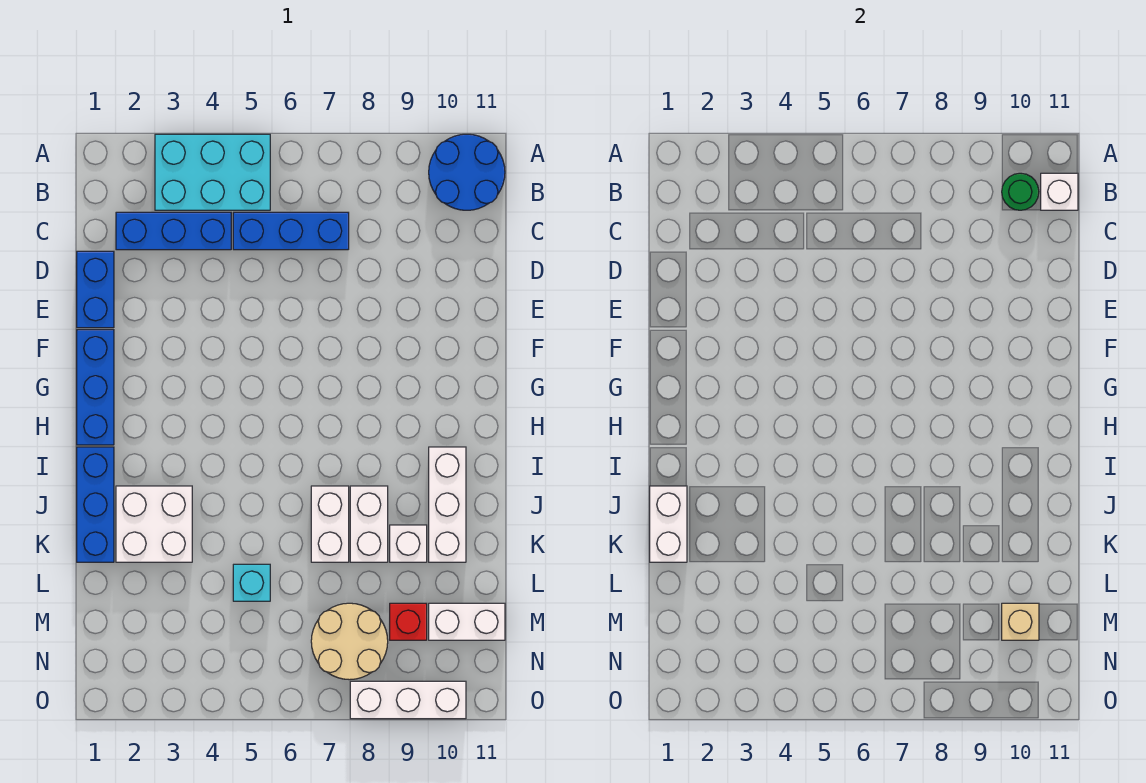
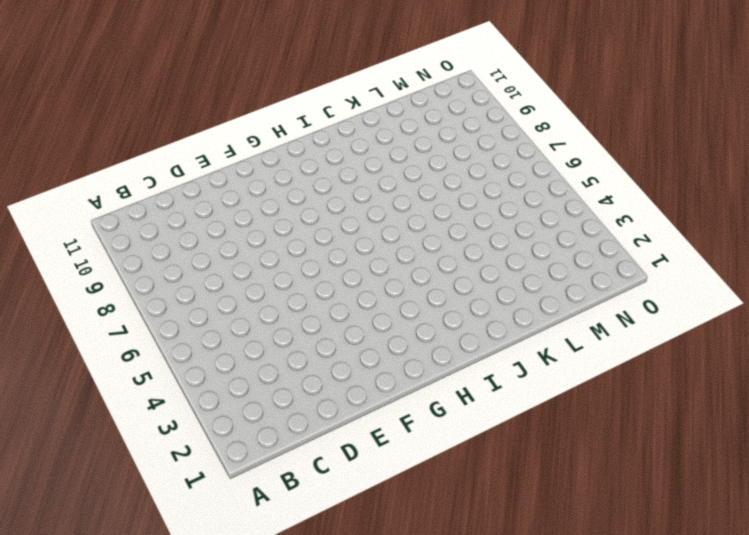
none -> cyan 2x3 brick [155,134,270,210]
none -> blue 2x2 round brick [429,134,505,210]
none -> blue 1x3 brick [116,212,231,250]

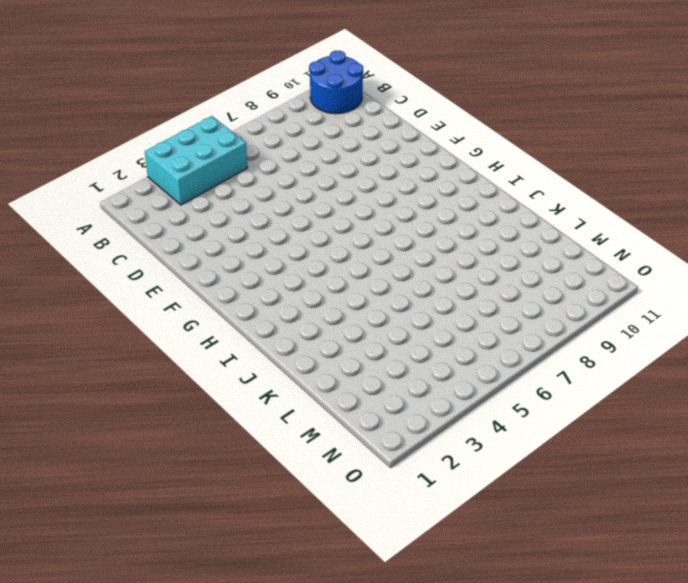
none -> blue 1x3 brick [116,212,231,250]
none -> blue 1x3 brick [233,212,349,250]
none -> blue 1x2 brick [77,251,114,328]

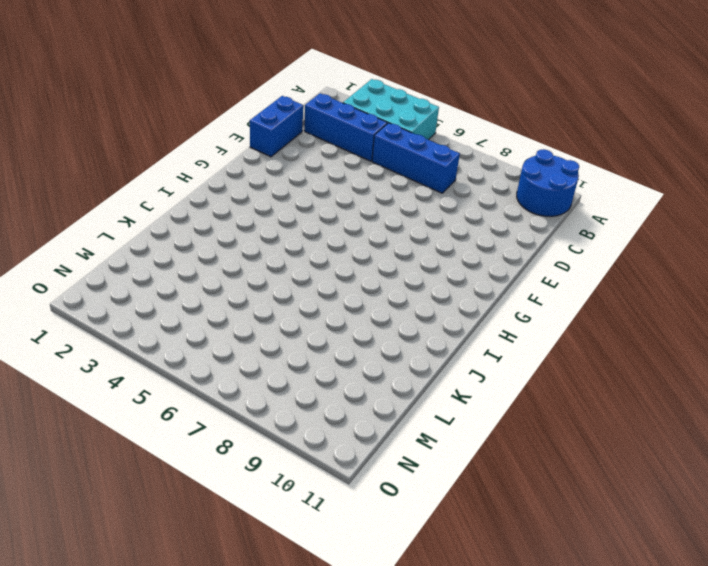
none -> blue 1x3 brick [77,330,114,445]
none -> blue 1x3 brick [77,447,114,562]
none -> white 1x3 brick [429,447,466,562]

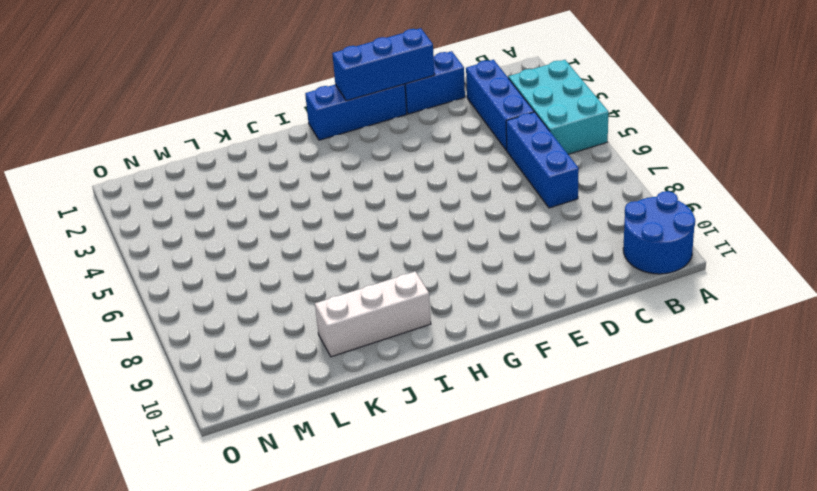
blue 1x3 brick [332,28,435,101] -> blue 1x3 brick moved to [77,447,114,562]
none -> white 2x2 brick [116,486,192,562]
none -> white 1x2 brick [311,486,349,562]
none -> white 1x2 brick [350,486,388,562]

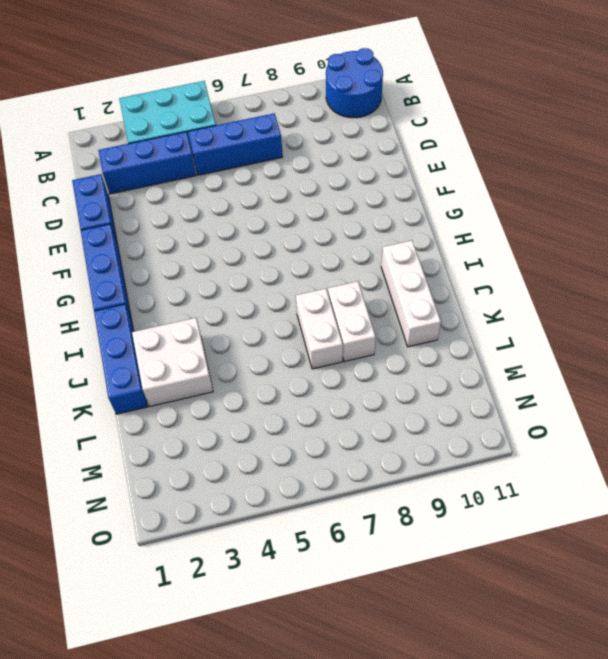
none -> white 1x1 brick [390,525,427,562]
none -> cyan 1x1 brick [233,564,270,601]
none -> tan 2x2 round brick [311,603,388,680]

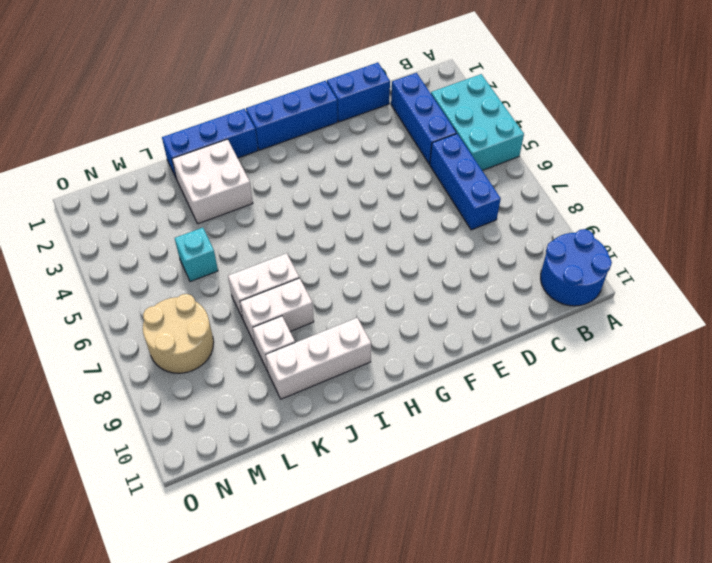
none -> red 1x1 brick [390,603,427,640]
none -> white 1x2 brick [429,603,505,640]
none -> white 1x3 brick [350,681,466,719]

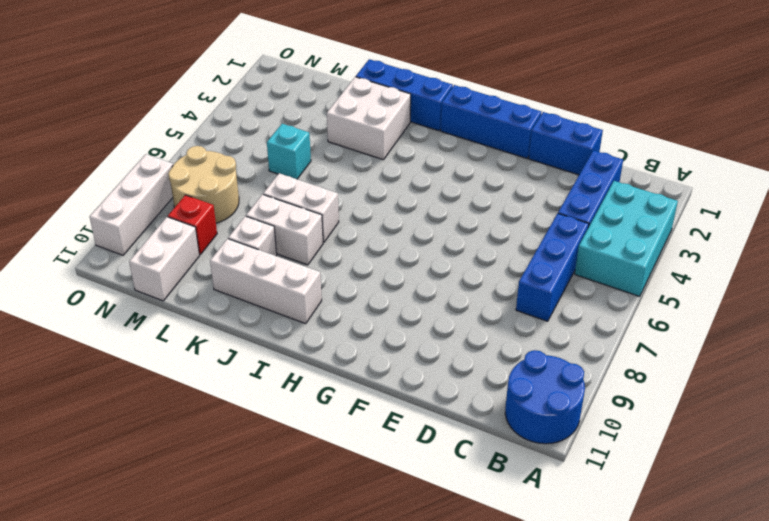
none -> green 1x1 round brick [1002,173,1039,210]
none -> white 1x1 brick [1041,173,1078,210]
none -> white 1x2 brick [650,486,687,562]

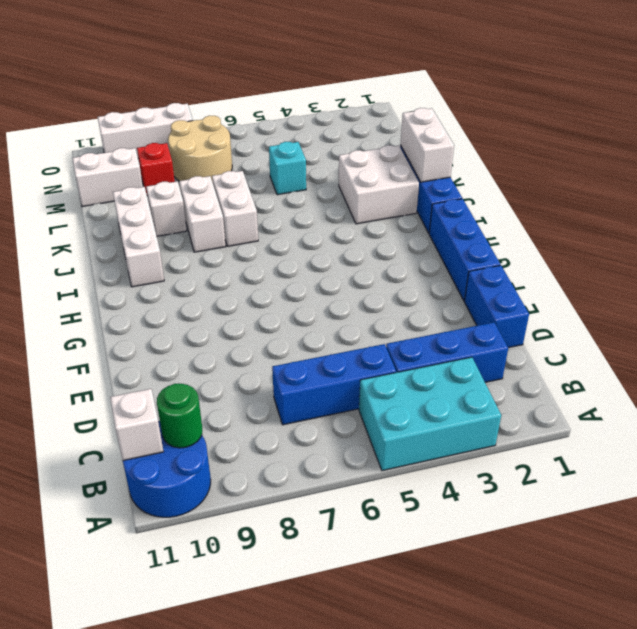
none -> tan 1x1 brick [1002,603,1039,640]

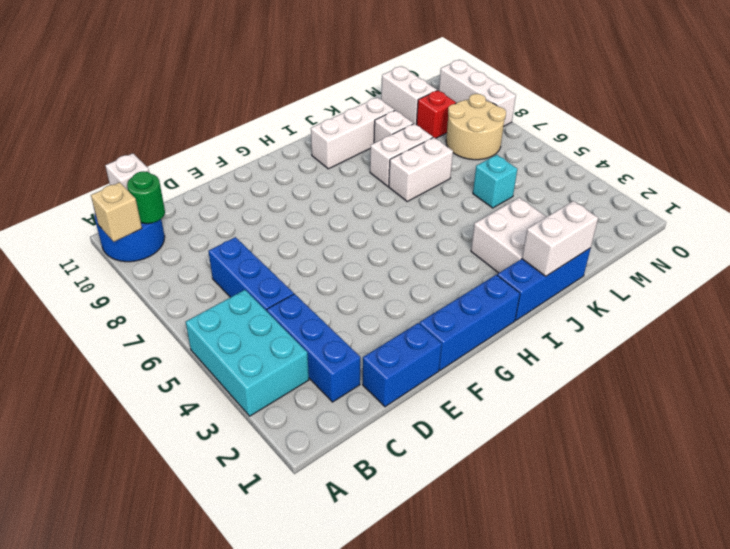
tan 1x1 brick [91,182,142,242] -> tan 1x1 brick moved to [1002,603,1039,640]

